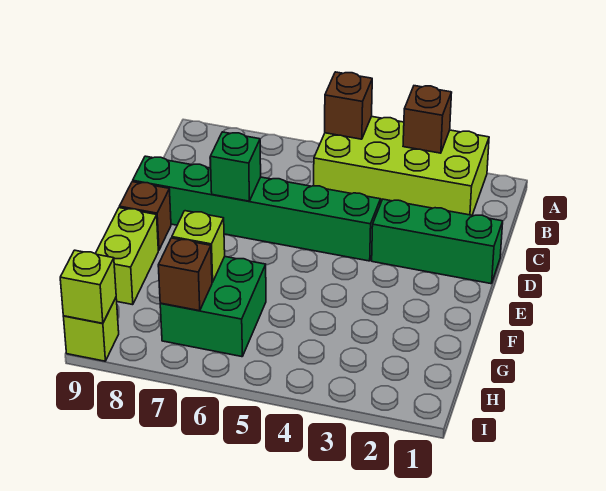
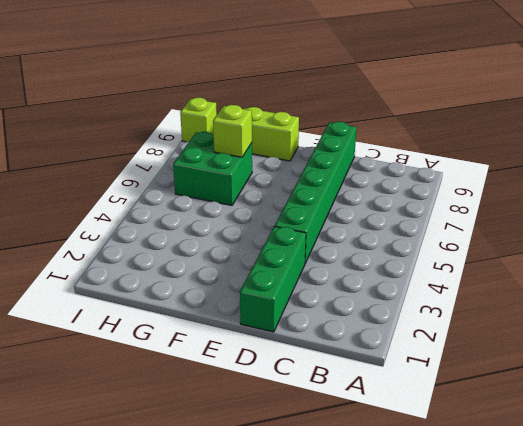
none -> lime 2x4 brick [314,117,489,215]
none -> brown 1x1 brick [119,182,171,250]
none -> brown 1x1 brick [403,86,452,153]

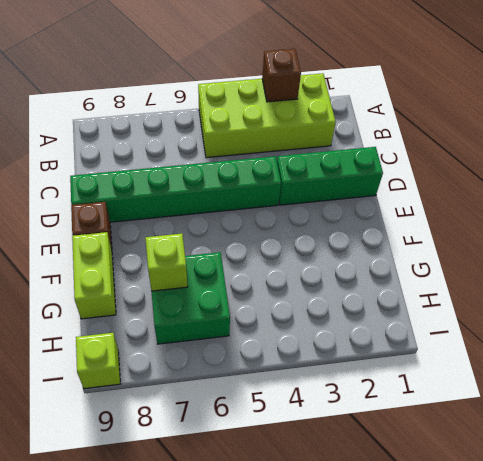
none -> brown 1x1 brick [325,72,372,139]
none -> green 1x1 brick [210,132,261,201]
none -> brown 1x1 brick [158,238,212,311]

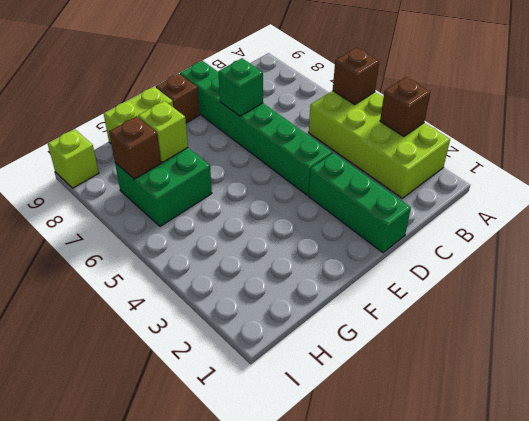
none -> lime 1x1 brick [60,250,116,323]

